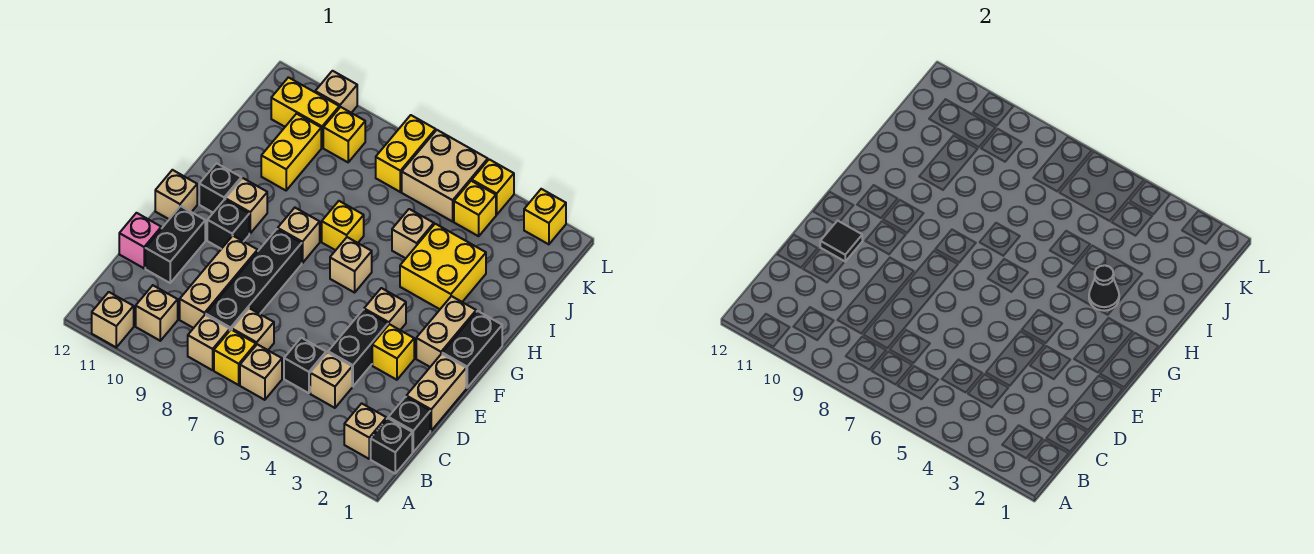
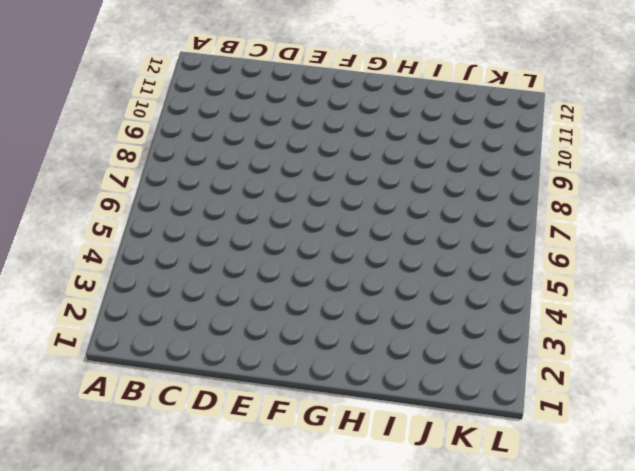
none -> tan 1x1 brick [92,292,134,347]
none -> black 1x1 brick [371,418,412,473]
none -> tan 1x1 brick [344,403,386,459]
none -> tan 1x1 brick [240,344,282,400]

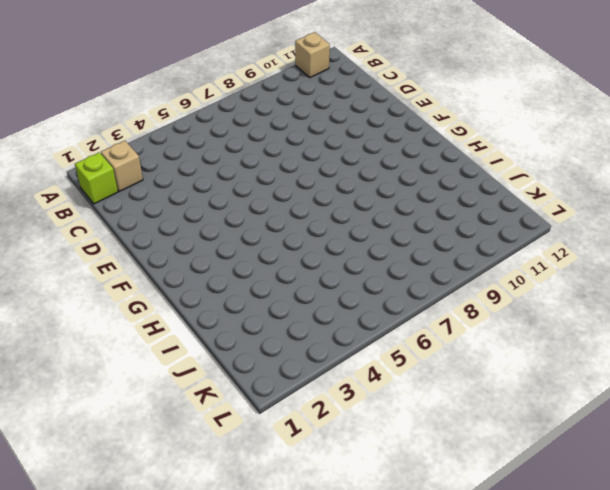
lime 1x1 brick [75,152,118,204] -> black 1x1 brick [371,418,412,473]
none -> tan 1x1 brick [240,344,282,400]
none -> yellow 1x1 brick [214,330,256,385]
none -> tan 1x1 brick [188,315,230,370]
none -> tan 1x1 brick [136,285,178,341]

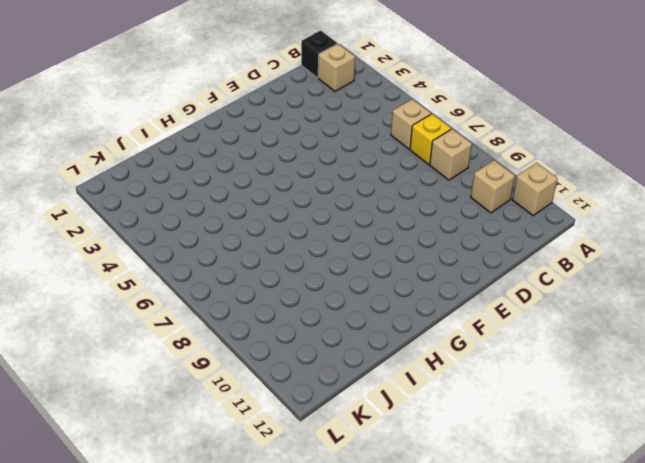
none -> black 1x1 brick [388,397,430,452]
none -> tan 1x1 brick [310,352,352,408]
none -> black 1x1 brick [284,338,326,393]
none -> tan 1x1 brick [232,308,274,350]

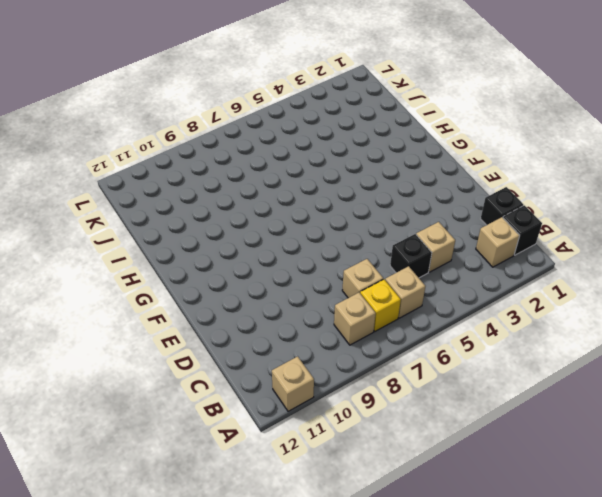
none -> tan 1x1 brick [136,285,178,341]
none -> black 1x4 brick [206,229,302,330]
none -> tan 1x3 brick [180,236,258,328]
none -> tan 1x2 brick [406,354,466,431]

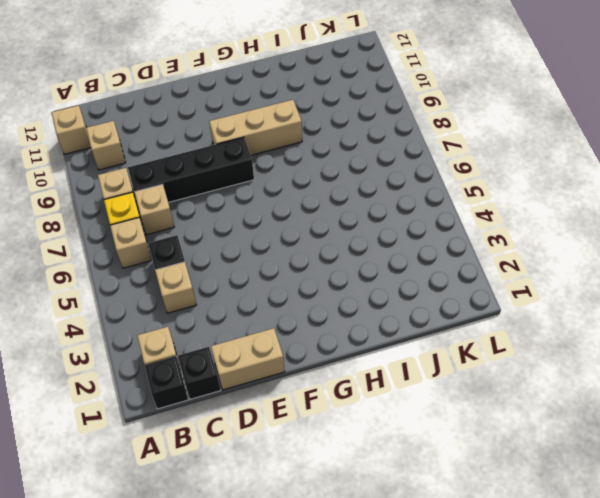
tan 1x3 brick [209,100,302,155] -> tan 1x3 brick moved to [180,236,258,328]
none -> black 1x2 brick [328,310,388,386]
none -> black 1x2 brick [145,206,205,283]
none -> pink 1x1 brick [119,213,161,268]
none -> yellow 1x1 brick [372,324,414,380]

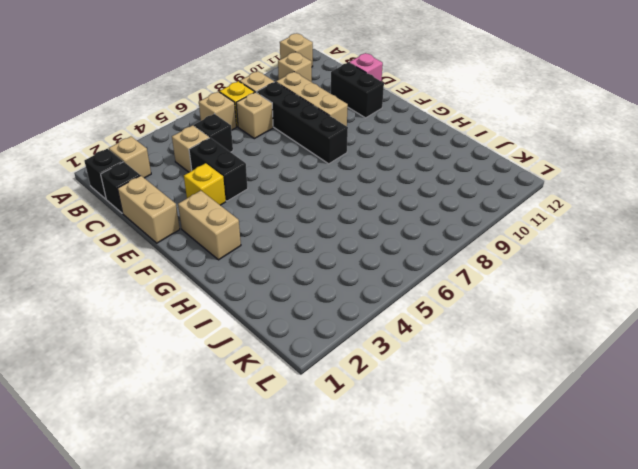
none -> black 1x2 brick [442,311,502,388]
none -> tan 1x1 brick [364,288,406,330]
none -> black 1x1 brick [207,199,249,249]
none -> tan 1x1 brick [155,170,197,219]

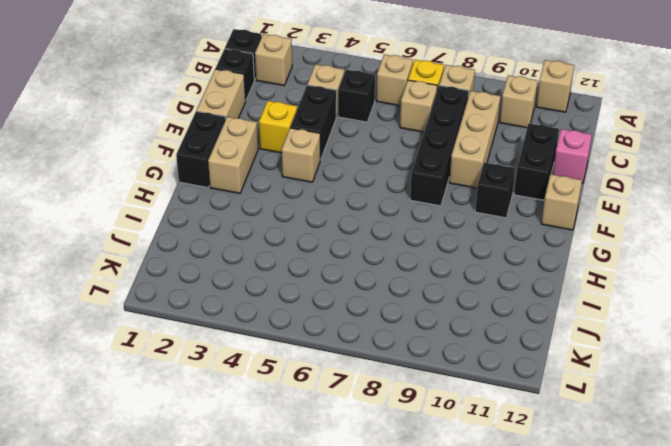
none -> tan 1x1 brick [330,237,372,293]
none -> tan 1x1 brick [278,208,320,263]
none -> tan 1x1 brick [225,178,267,233]
none -> black 1x1 brick [199,163,241,213]

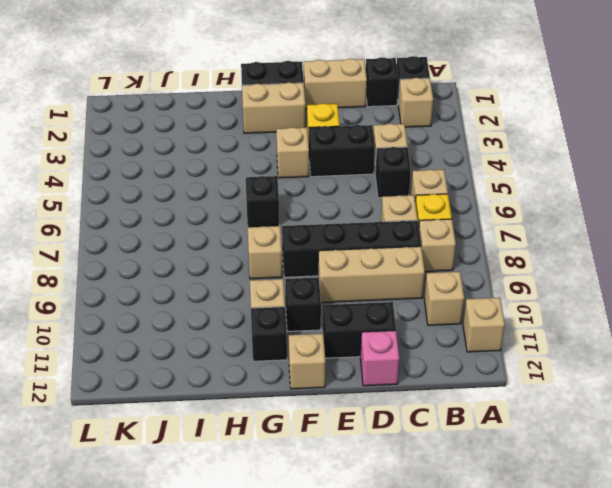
black 1x1 brick [246,176,279,227] -> tan 1x1 brick [330,237,372,293]
none -> yellow 2x2 brick [400,224,486,309]
none -> yellow 1x1 brick [322,201,364,250]
none -> tan 1x1 brick [392,209,434,258]
none -> yellow 1x2 brick [261,114,321,190]

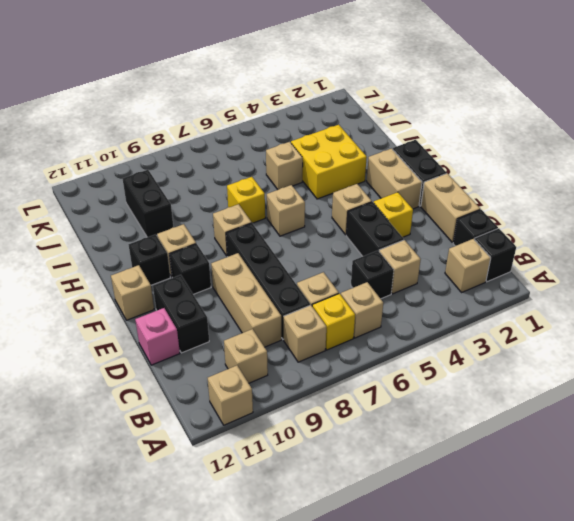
black 1x2 brick [123,170,174,237] -> yellow 1x2 brick [261,114,321,190]
none -> yellow 1x1 brick [454,181,496,236]
none -> tan 2x2 brick [402,130,488,222]
none -> yellow 1x2 brick [376,115,436,192]
none -> yellow 1x1 brick [323,107,365,162]

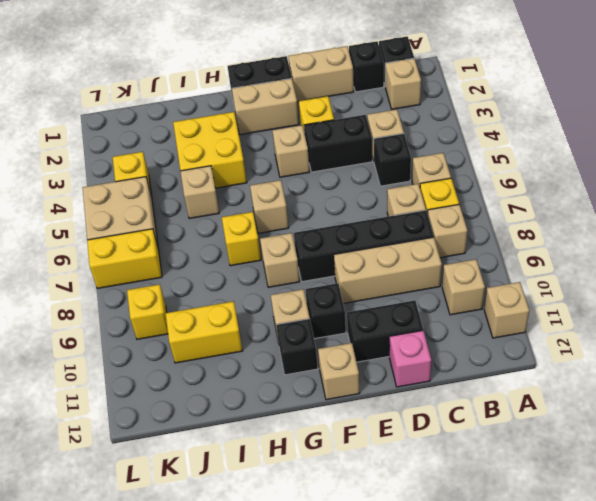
none -> yellow 1x2 brick [271,77,339,148]
none -> yellow 1x1 brick [524,189,566,244]
none -> yellow 1x1 brick [472,159,514,215]
none -> tan 1x1 brick [315,71,357,113]

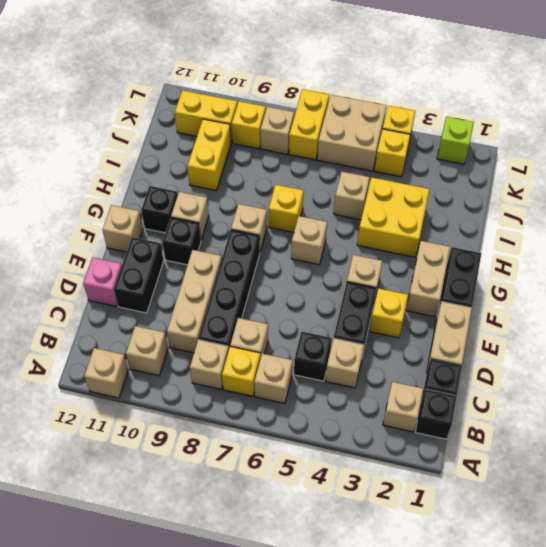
tan 1x1 brick [260,107,294,154] -> tan 1x1 brick moved to [315,71,357,113]
lime 1x1 brick [437,117,474,164] -> yellow 1x1 brick [524,189,566,244]
none -> black 1x1 tile [820,221,862,262]
none -> black 1x1 cone [1089,265,1119,311]

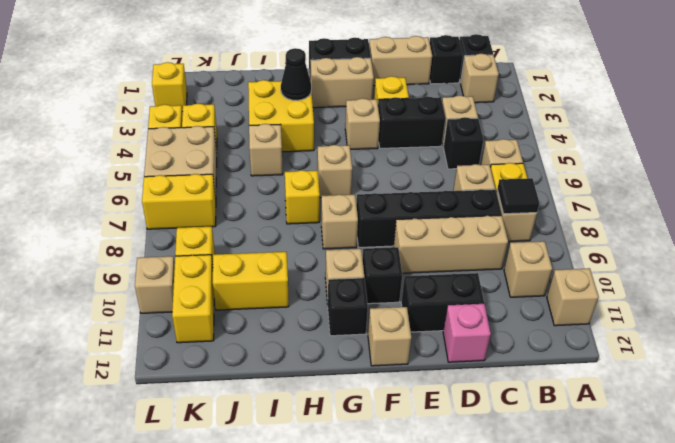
black 1x1 tile [497,178,539,214] -> black 1x1 tile moved to [820,221,862,262]

